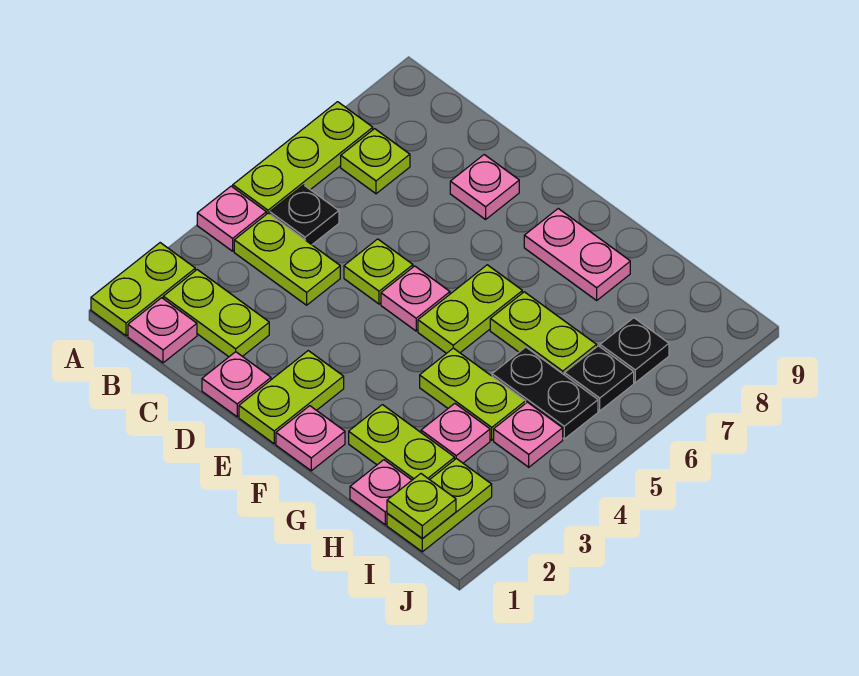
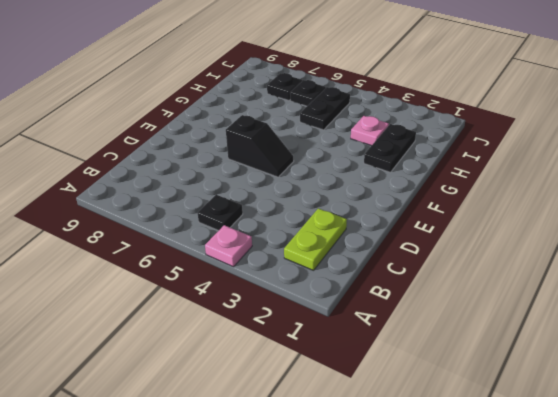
black 1x2 slope [226,115,294,177] -> pink 1x1 plate [381,266,450,331]
black 1x2 plate [364,124,416,172] -> lime 1x2 plate [349,405,455,480]
none -> lime 1x2 plate [91,243,195,336]
none -> lime 1x3 plate [233,102,373,214]
none -> pink 1x1 plate [128,298,197,363]

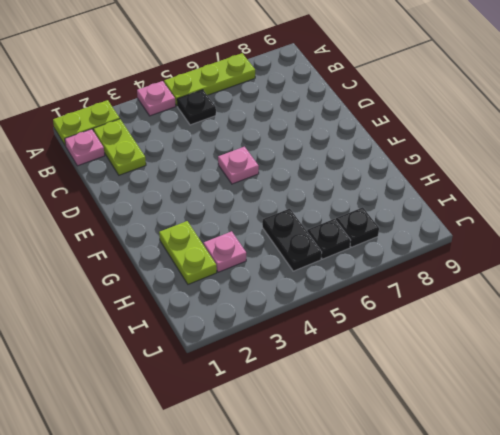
none -> lime 1x2 plate [234,213,340,305]
none -> lime 1x1 plate [341,129,410,194]
none -> pink 1x1 plate [202,352,271,417]

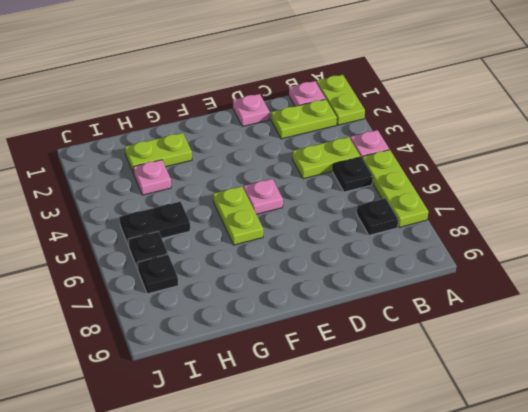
black 1x1 plate [357,198,398,235] -> lime 1x1 plate [341,129,410,194]
none -> lime 1x1 plate [344,239,413,304]
none -> pink 1x1 plate [450,155,519,219]
none -> lime 1x2 plate [239,351,344,444]

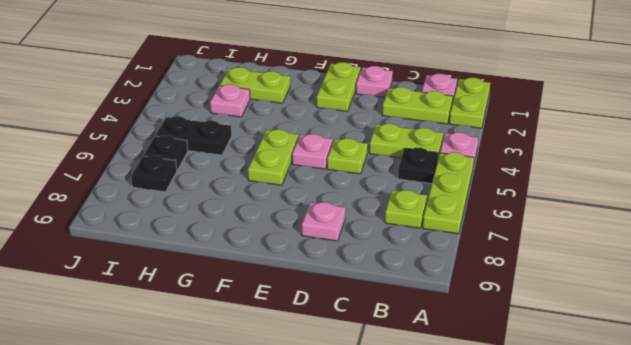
none -> pink 1x1 plate [276,406,345,471]
none -> pink 1x2 plate [524,209,630,300]
none -> lime 1x2 plate [420,348,526,440]

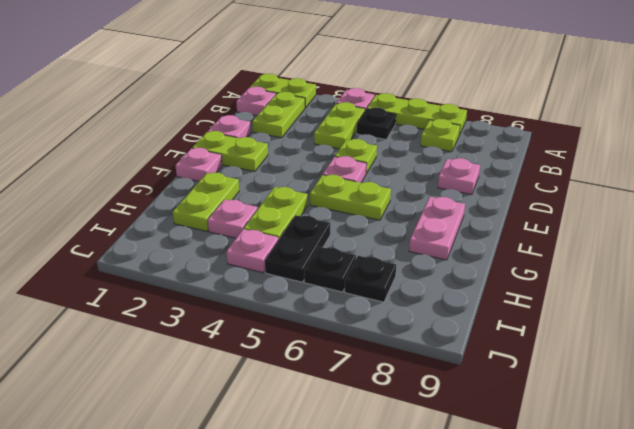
none -> lime 1x2 plate [490,292,597,375]
none -> pink 1x1 plate [350,460,412,525]
none -> lime 1x2 plate [387,459,492,552]

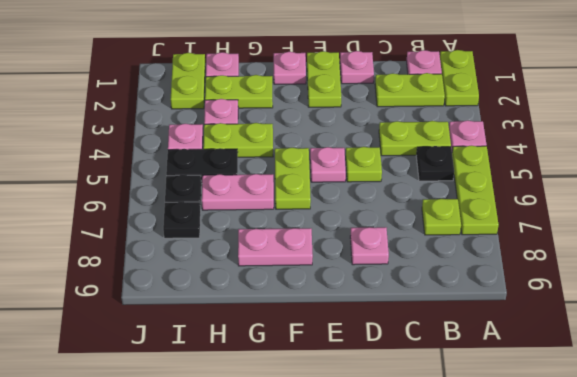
pink 1x2 plate [202,174,274,210] -> lime 1x2 plate [490,292,597,375]
none -> lime 1x1 plate [387,474,456,539]

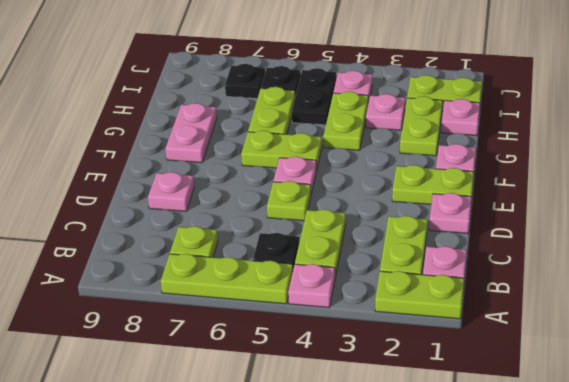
none -> lime 1x1 plate [387,474,456,539]

